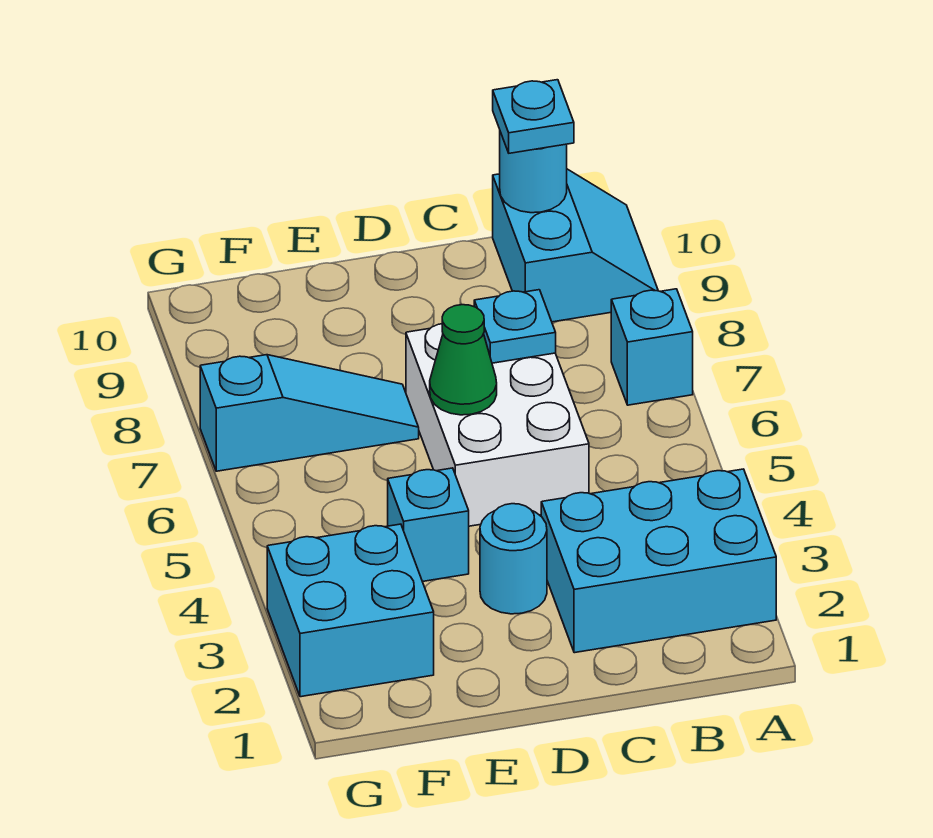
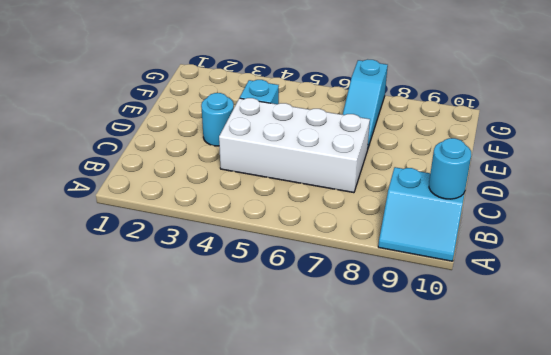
white 2x4 brick [219,98,370,193] -> white 2x3 brick [406,324,589,526]
none -> cyan 2x3 brick [541,469,776,653]
none -> cyan 1x1 brick [611,289,693,405]
none -> cyan 2x2 brick [267,524,434,697]

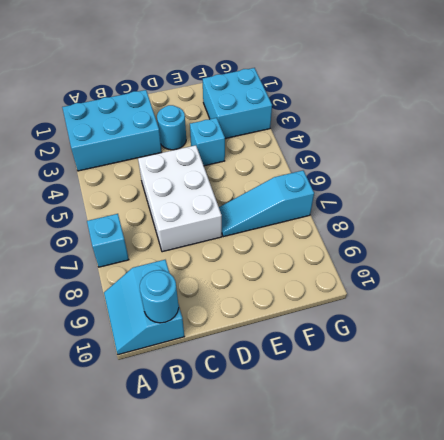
none -> cyan 1x1 plate [474,290,556,363]
none -> green 1x1 cone [430,305,497,415]
none -> cyan 1x1 plate [493,80,574,153]

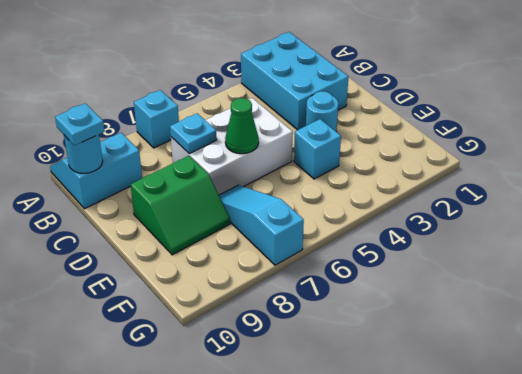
green 2x2 slope [131,156,230,255] -> none
none -> cyan 2x2 brick [267,524,434,697]

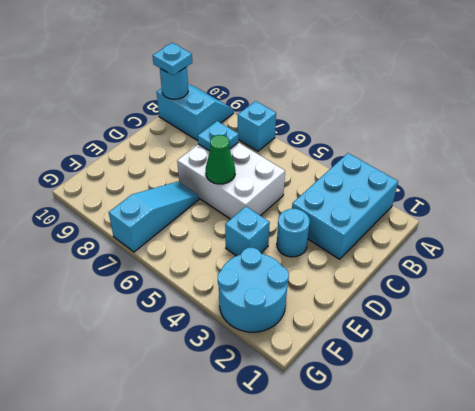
cyan 2x2 round brick [218,248,289,332] -> cyan 2x2 brick [267,524,434,697]

